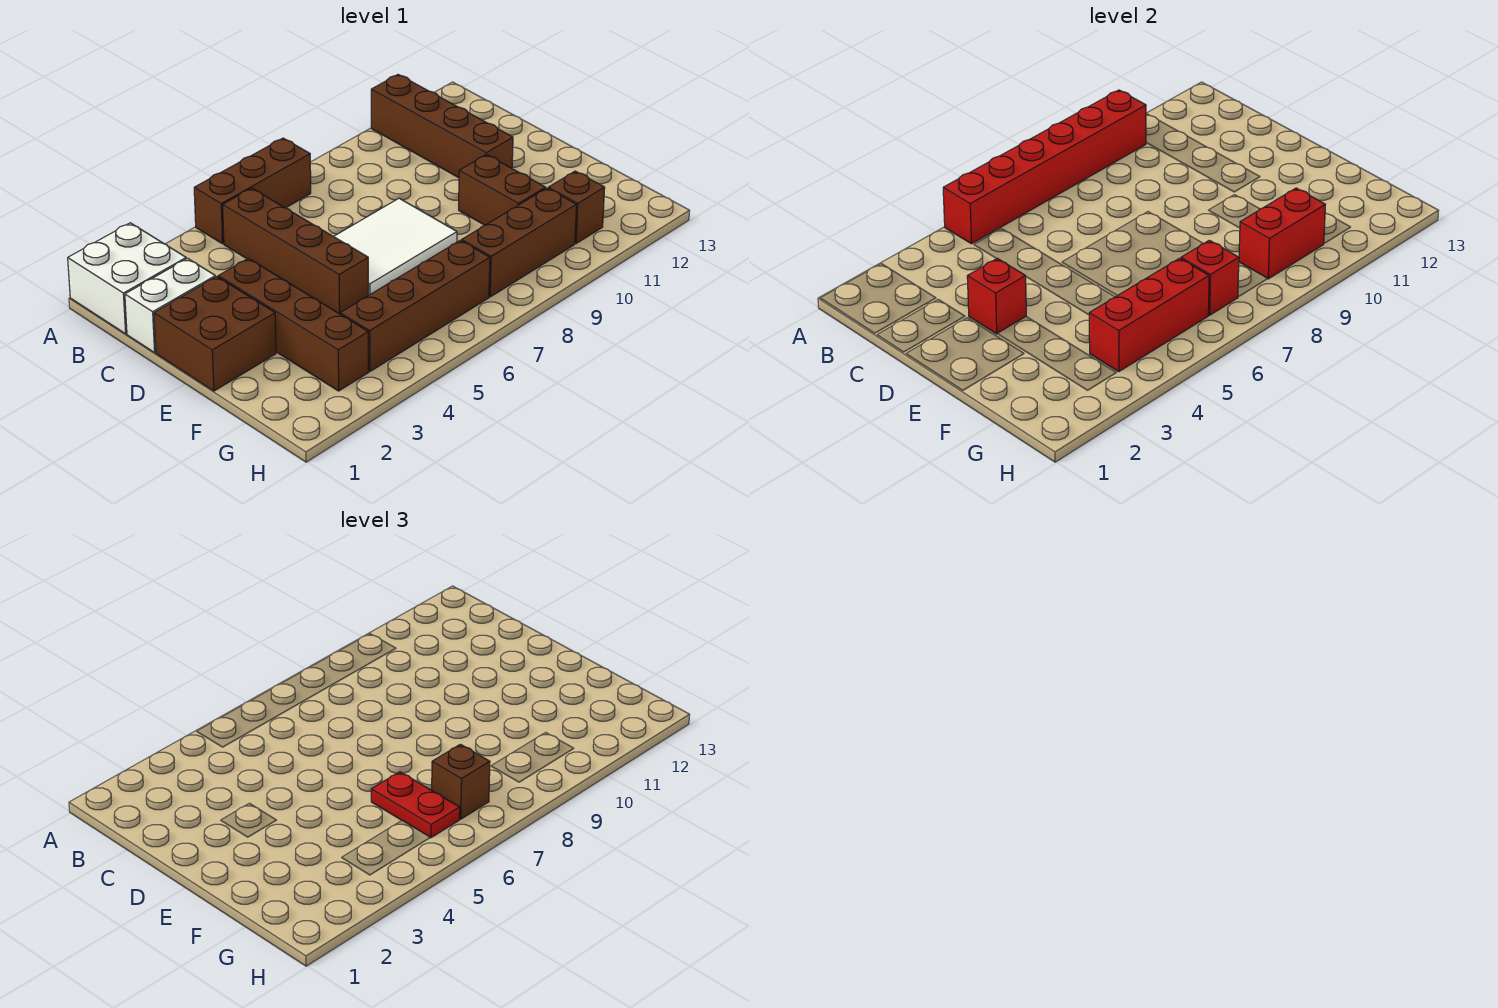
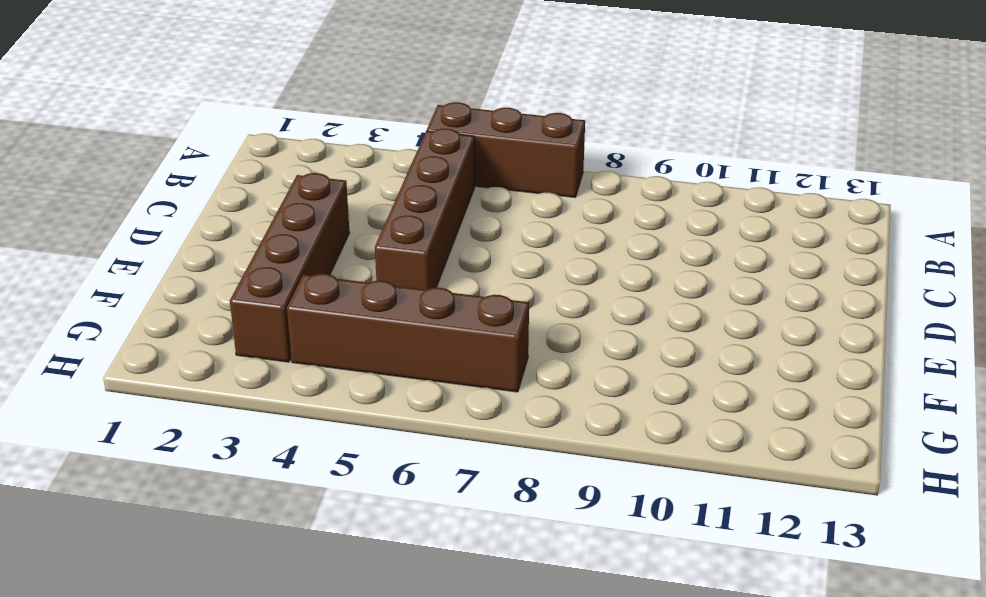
none -> white 2x2 brick [68,223,186,334]
none -> brown 1x4 brick [371,75,513,178]
none -> white 1x2 brick [125,258,215,353]

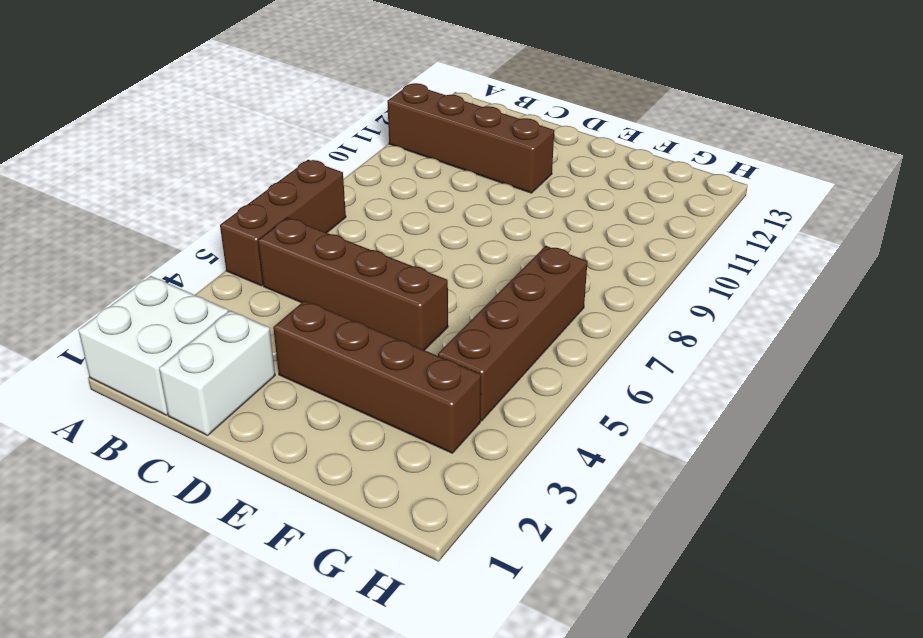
none -> brown 2x2 brick [154,277,276,391]
none -> white 2x3 tile [334,198,457,295]
none -> brown 1x2 brick [459,154,546,225]

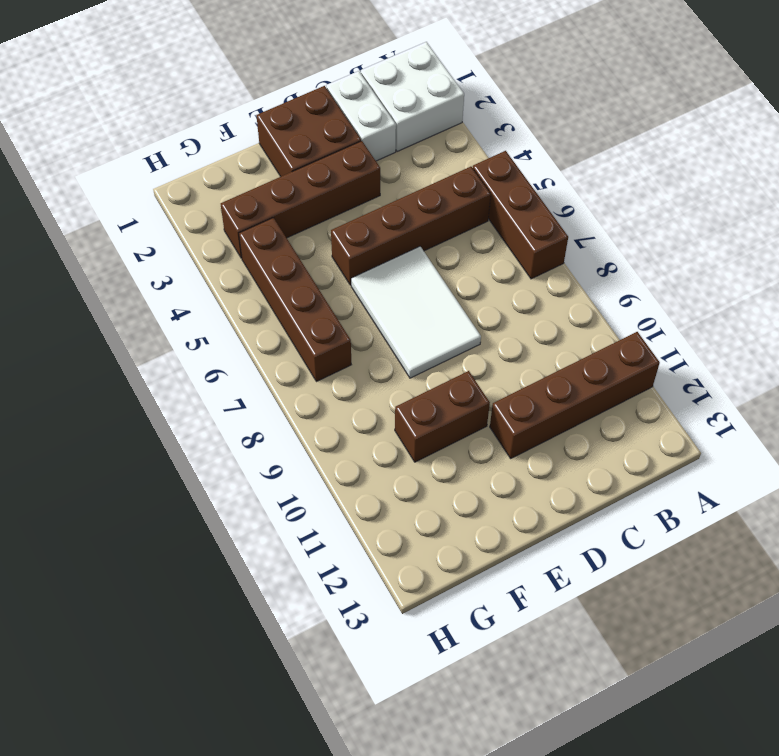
none -> brown 1x3 brick [462,188,576,297]
none -> brown 1x1 brick [548,171,605,244]
none -> red 1x6 brick [943,90,1146,244]

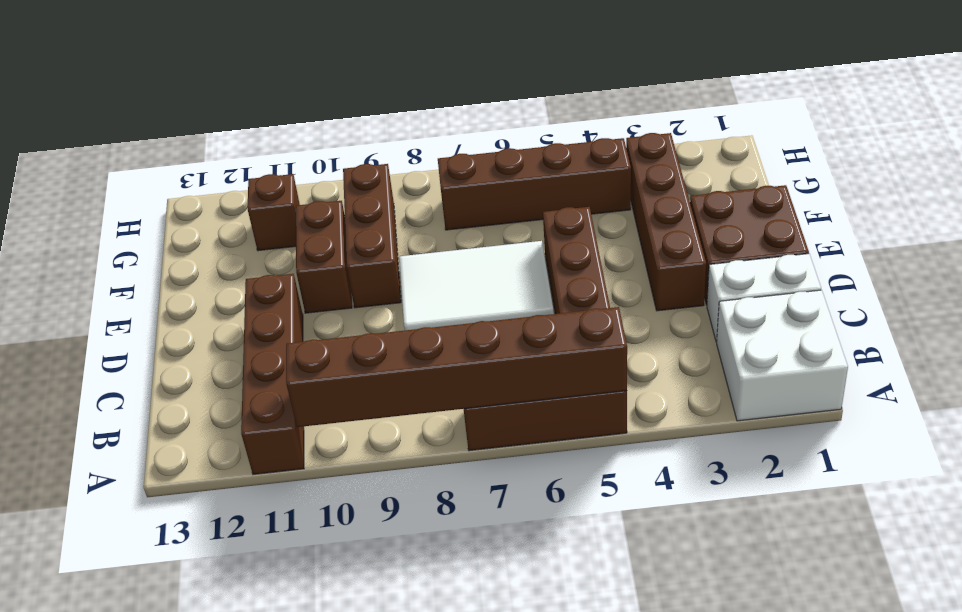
brown 1x6 brick [286,307,627,427] -> red 1x6 brick [943,90,1146,244]
brown 1x3 brick [343,164,401,308] -> brown 1x3 brick turned to [462,188,576,297]
none -> red 1x1 brick [967,258,1026,334]
none -> red 1x3 brick [1089,258,1209,372]
none -> red 1x1 brick [1181,240,1239,315]

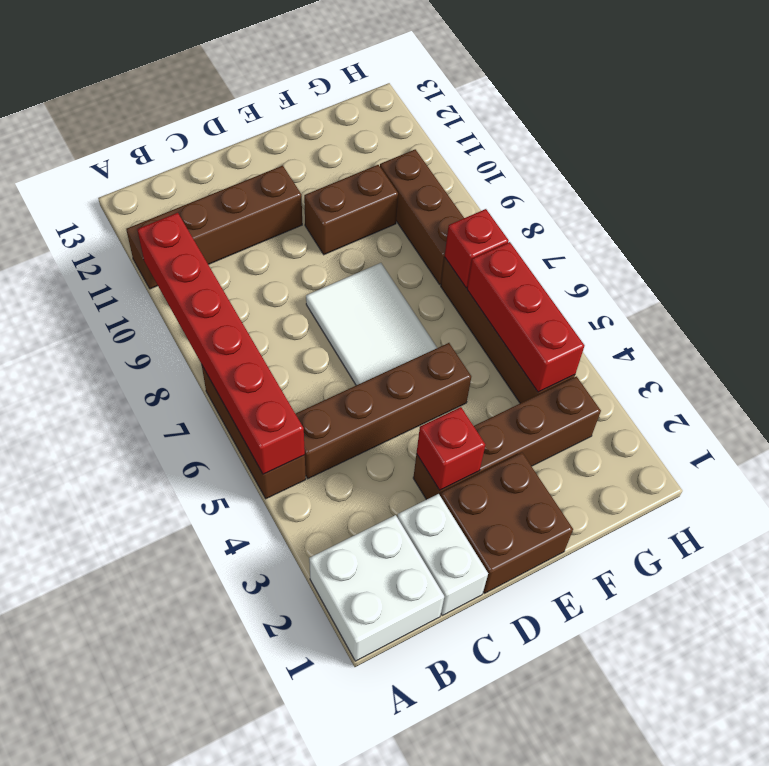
none -> brown 1x1 brick [548,171,605,244]
none -> red 1x2 brick [1239,188,1325,279]
none -> red 1x2 plate [371,772,460,838]

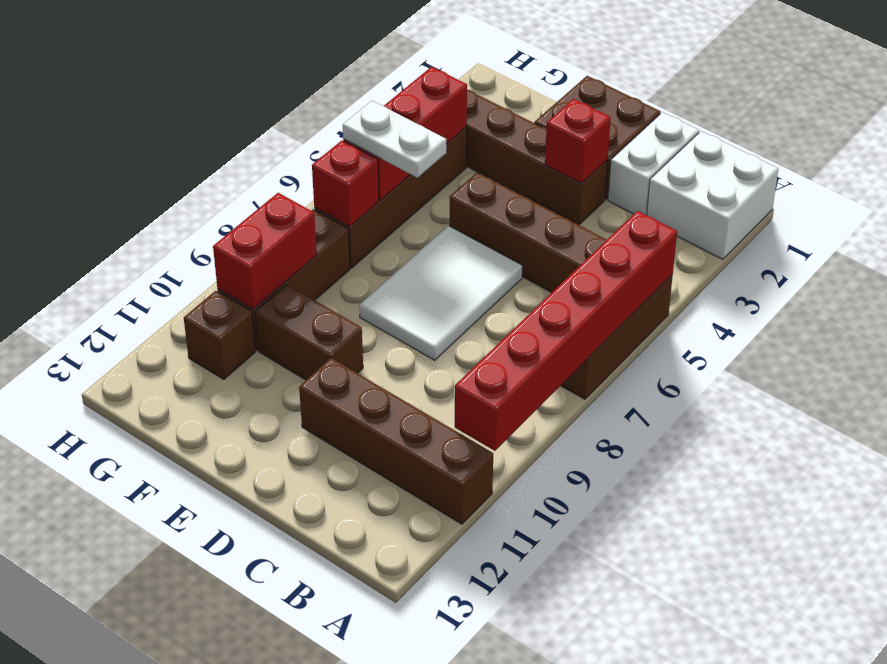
white 1x2 plate [343,101,446,178] -> red 1x2 plate [371,772,460,838]
none -> brown 1x1 brick [432,744,490,819]

